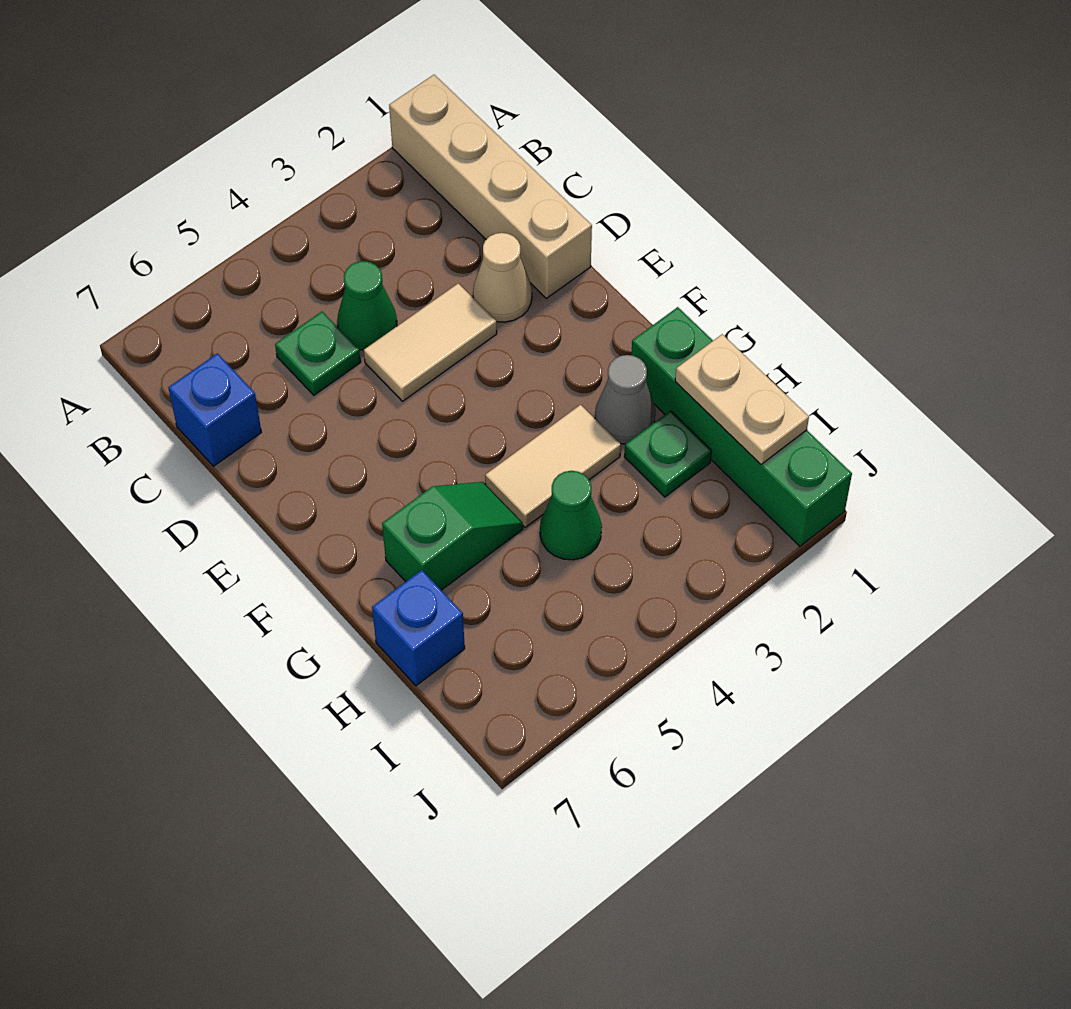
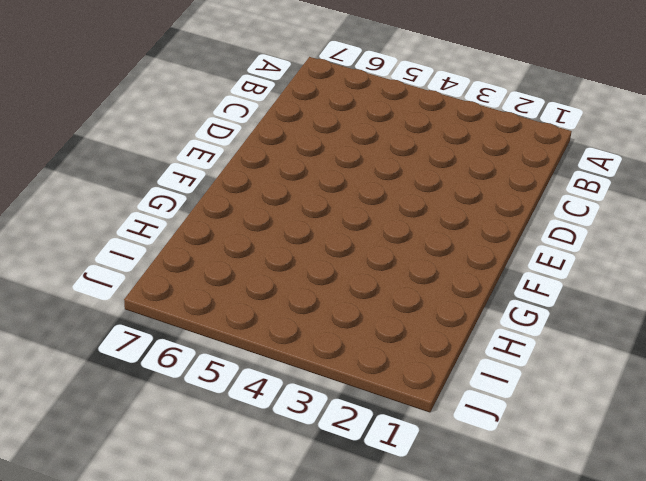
none -> tan 1x4 brick [389,75,592,298]
none -> green 1x1 cone [337,261,397,350]
none -> green 1x1 plate [275,312,361,395]

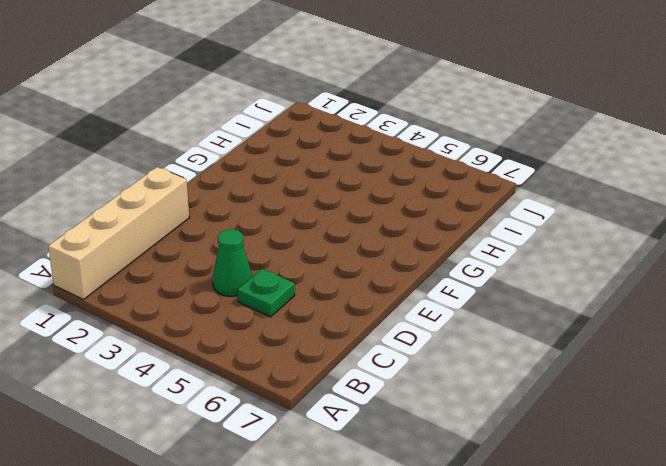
none -> blue 1x1 brick [168,353,262,466]
none -> tan 1x1 cone [473,233,532,322]
none -> tan 1x2 tile [364,283,497,401]

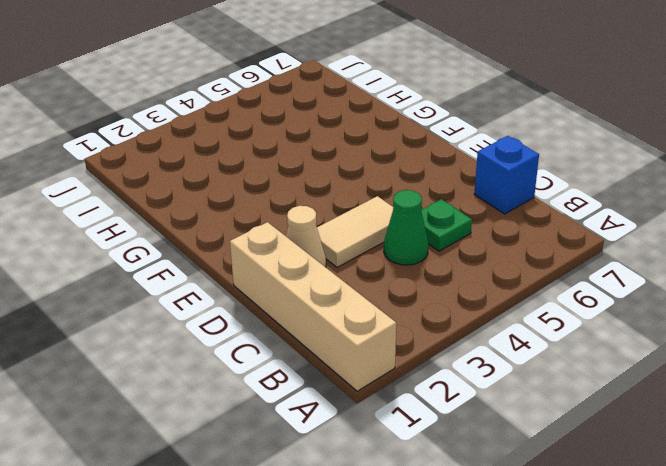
none -> green 1x4 brick [631,307,852,546]
none -> grey 1x1 cone [595,355,656,444]
none -> tan 1x2 tile [485,405,621,527]

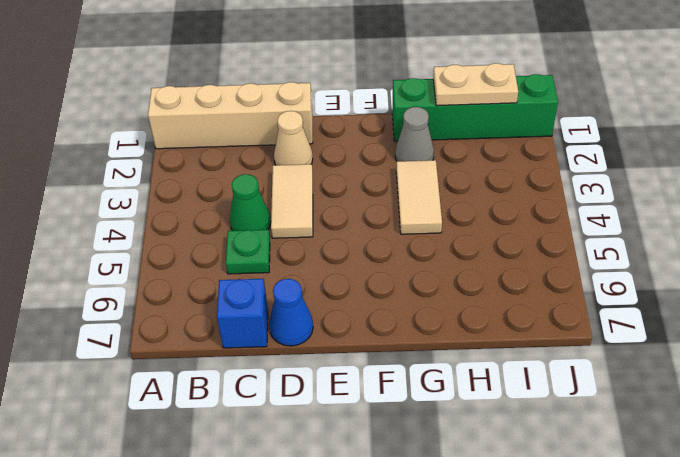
blue 1x1 cone [269,279,313,346] -> none
none -> green 1x2 slope [382,482,523,590]
none -> green 1x1 plate [624,411,711,497]
none -> green 1x1 cone [540,471,602,560]

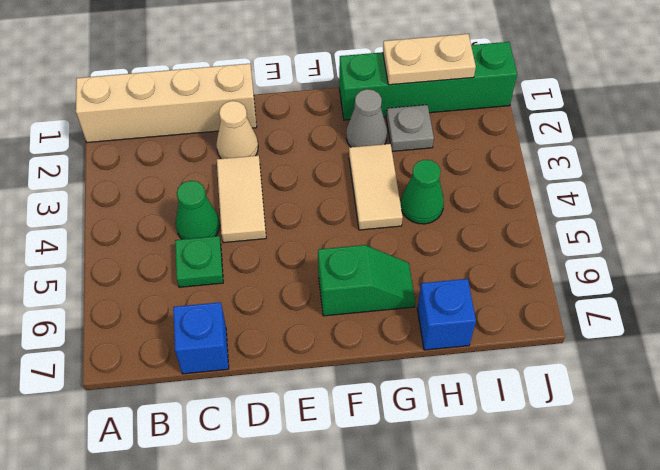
green 1x2 slope [318,245,415,316] -> green 1x2 slope turned to [382,482,523,590]
grey 1x1 plate [386,105,434,151] -> green 1x1 plate [624,411,711,497]

